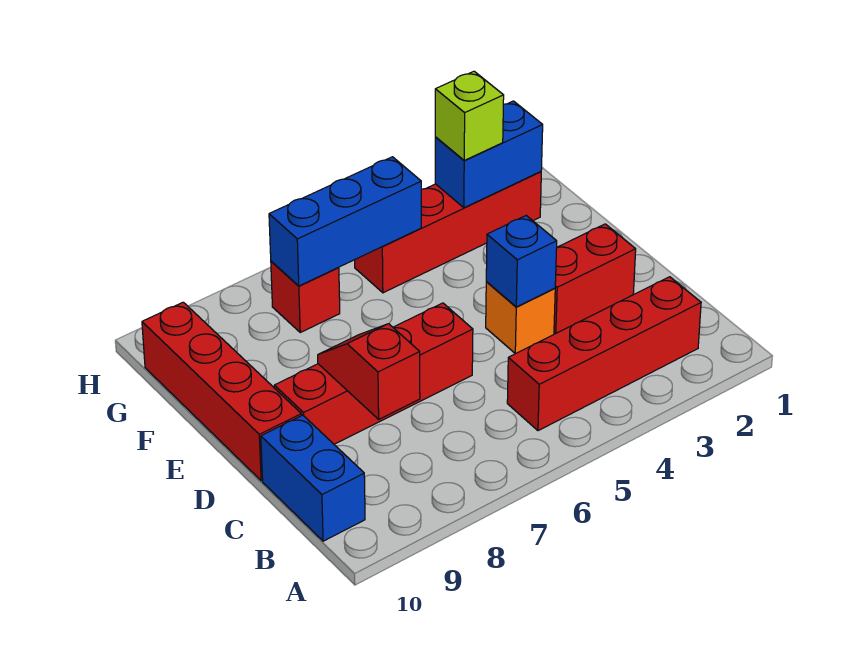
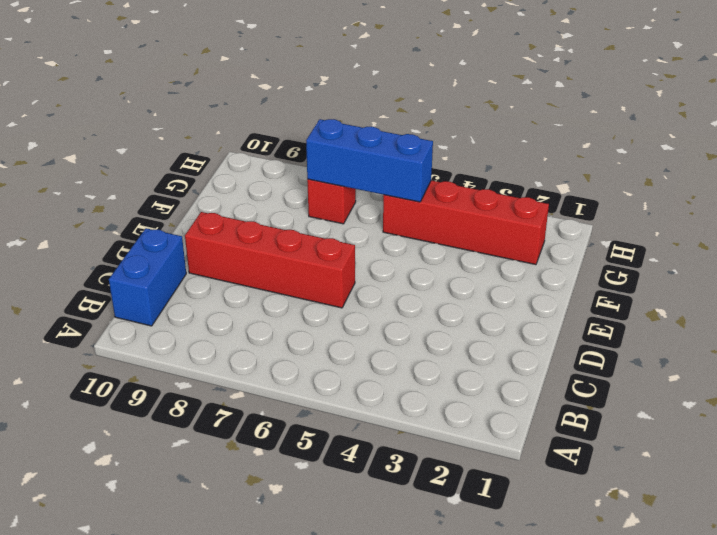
none -> red 1x4 brick [507,277,701,431]
none -> red 1x2 brick [554,224,636,333]
none -> orange 1x1 brick [486,282,555,354]

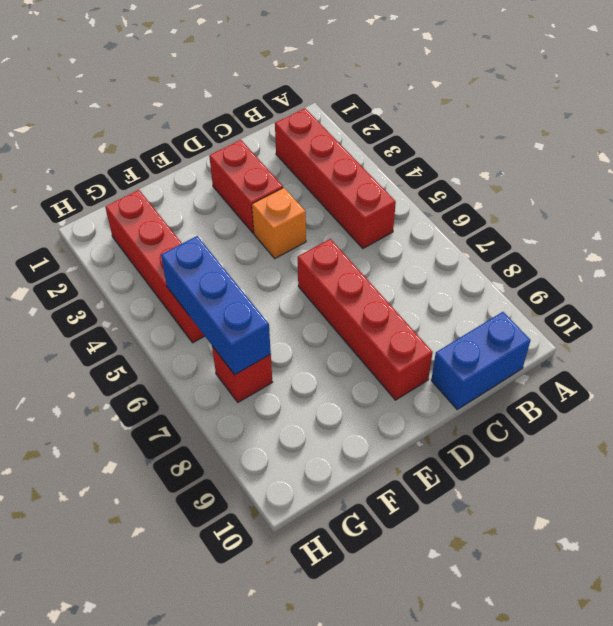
none -> red 1x4 brick [142,302,302,481]
none -> red 1x2 slope [318,324,420,419]
none -> blue 1x1 brick [486,216,557,307]

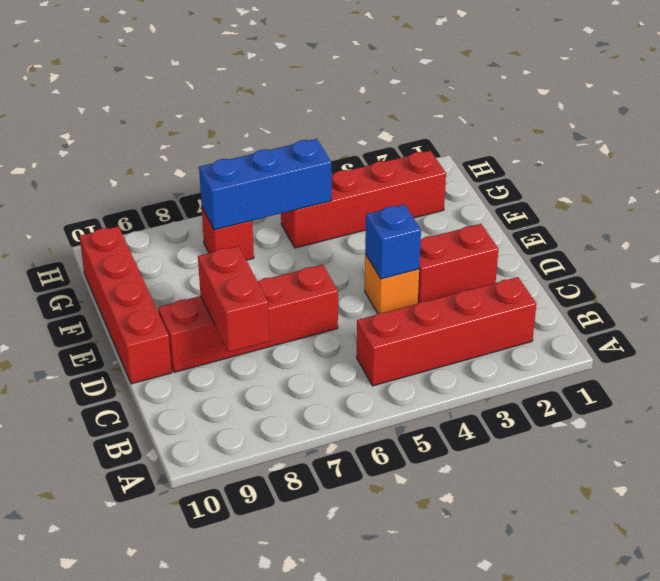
red 1x2 brick [198,246,269,352] -> red 1x2 slope [318,324,420,419]
none -> blue 1x2 brick [261,415,365,541]
none -> blue 1x2 brick [435,101,543,208]
none -> lime 1x1 brick [435,71,504,160]

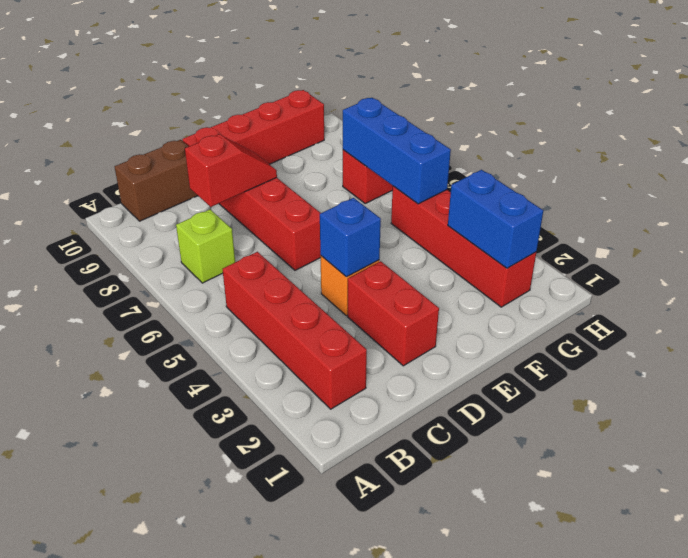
lime 1x1 brick [176,210,235,283] -> lime 1x1 brick moved to [435,71,504,160]
brown 1x2 brick [115,140,198,221] -> blue 1x2 brick [261,415,365,541]

